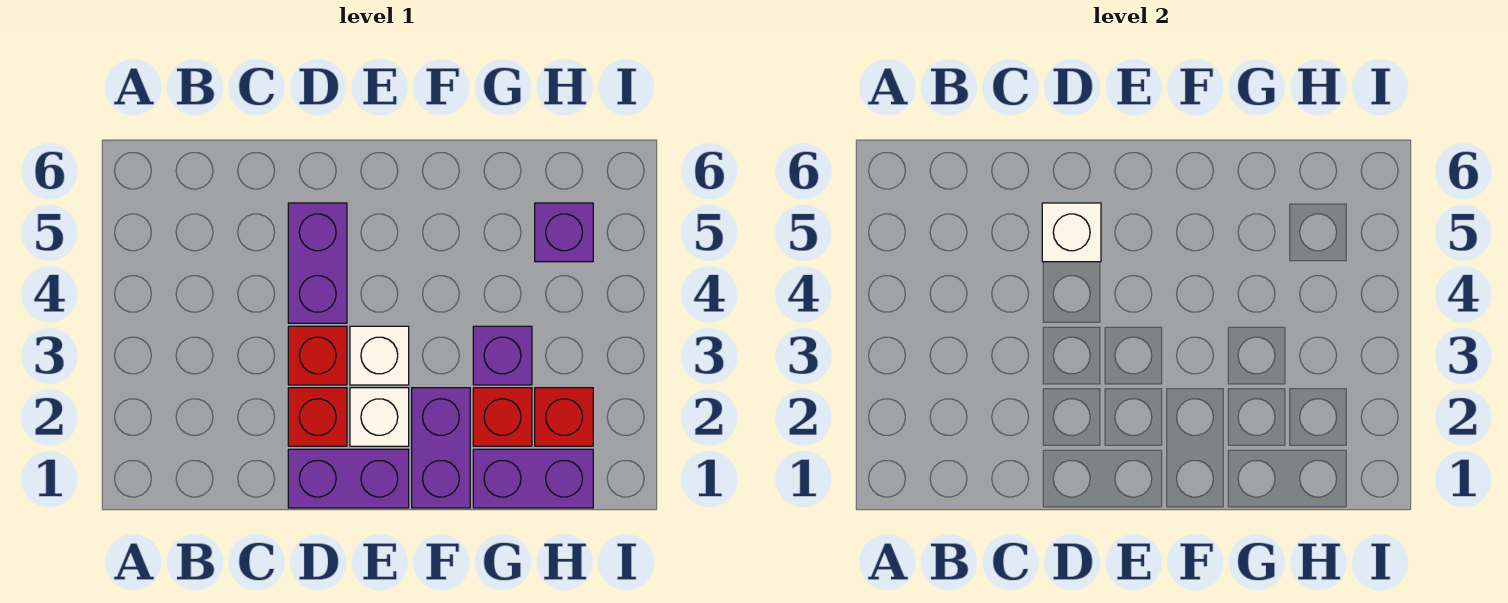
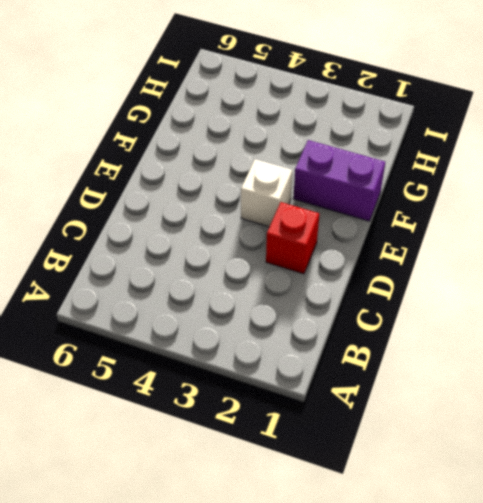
none -> purple 1x2 brick [288,449,409,508]
none -> red 1x1 brick [288,326,347,385]
none -> purple 1x2 brick [288,203,347,323]

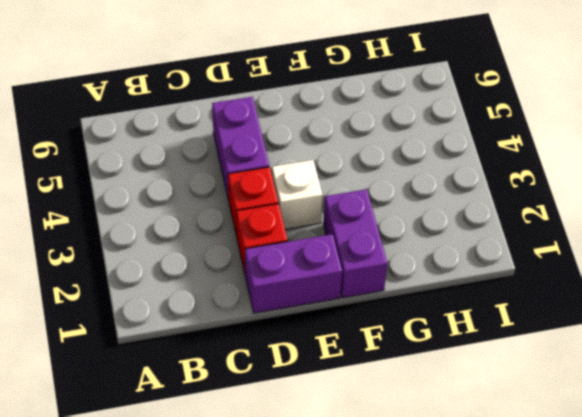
none -> white 1x1 brick [350,388,409,446]
none -> purple 1x2 brick [473,449,593,508]
none -> red 1x1 brick [473,388,532,446]

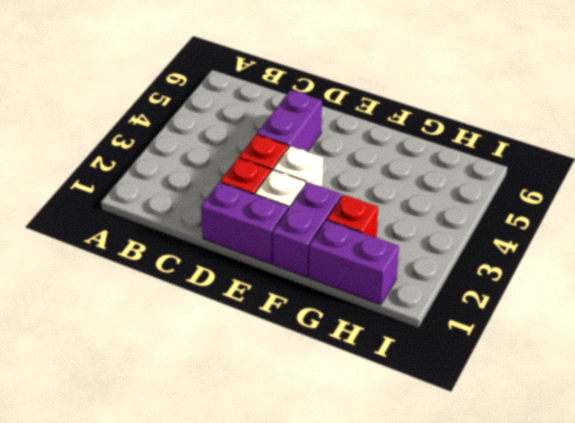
none -> purple 1x1 brick [473,326,532,385]
none -> red 1x1 brick [535,388,593,446]
none -> purple 1x1 brick [535,203,593,262]

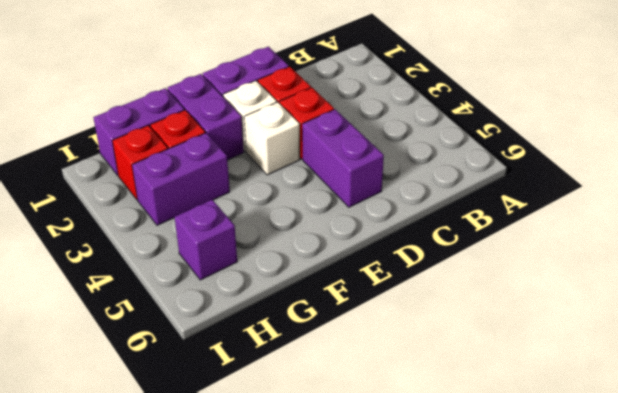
purple 1x2 brick [132,133,230,225] -> purple 1x1 brick [473,326,532,385]
none -> white 1x1 brick [1042,203,1101,262]

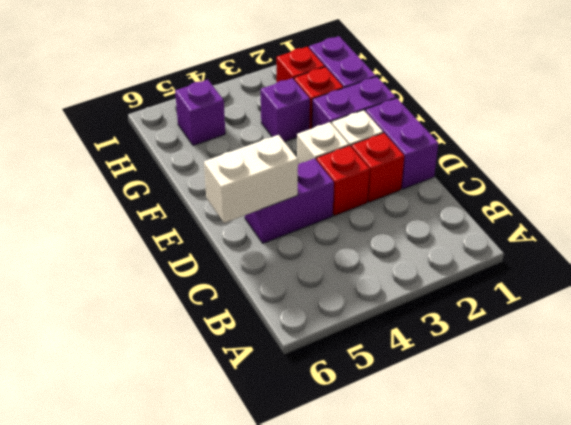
white 1x2 brick [204,135,298,223] -> white 1x1 brick [1042,203,1101,262]

